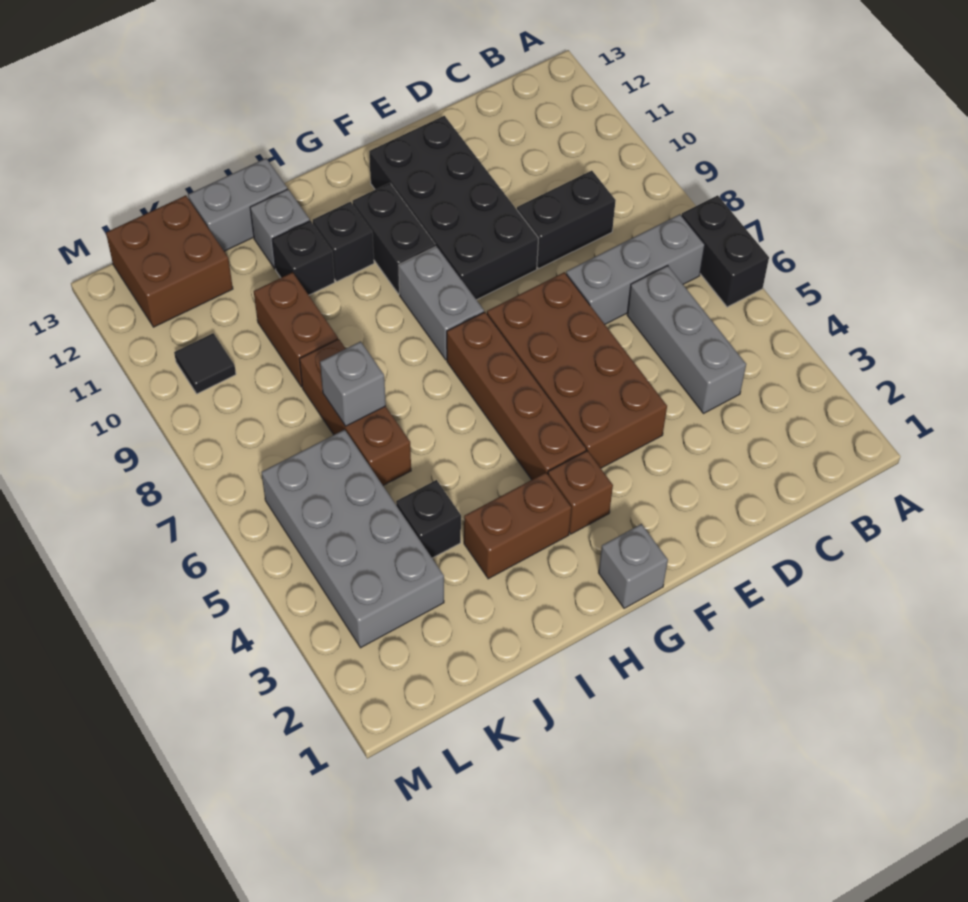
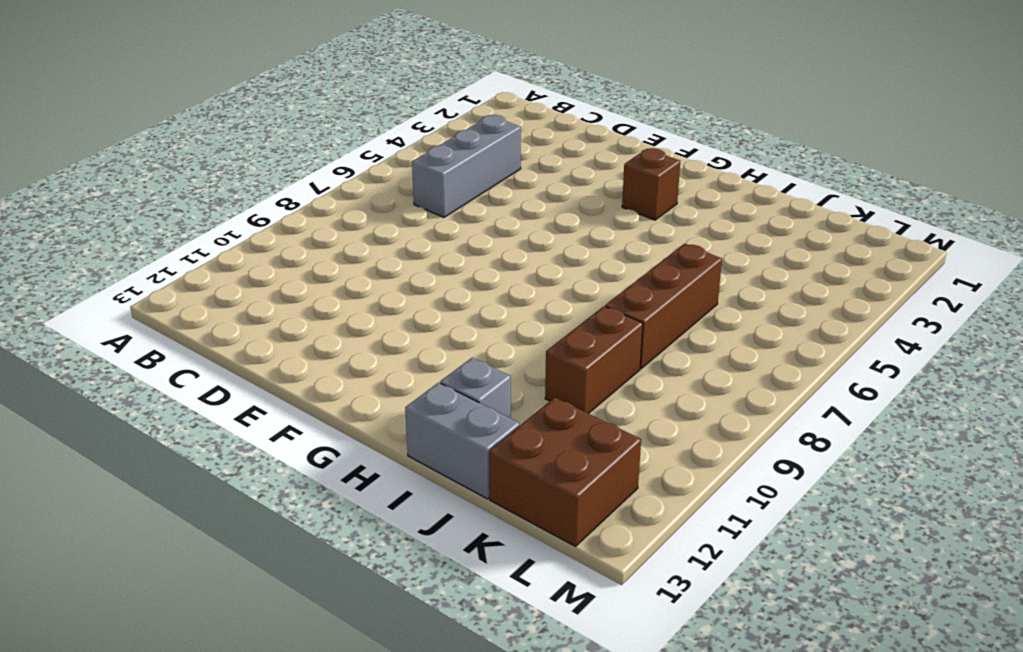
none -> black 1x2 brick [682,195,769,307]
none -> grey 1x3 brick [566,214,705,324]
none -> black 1x2 brick [517,171,616,269]

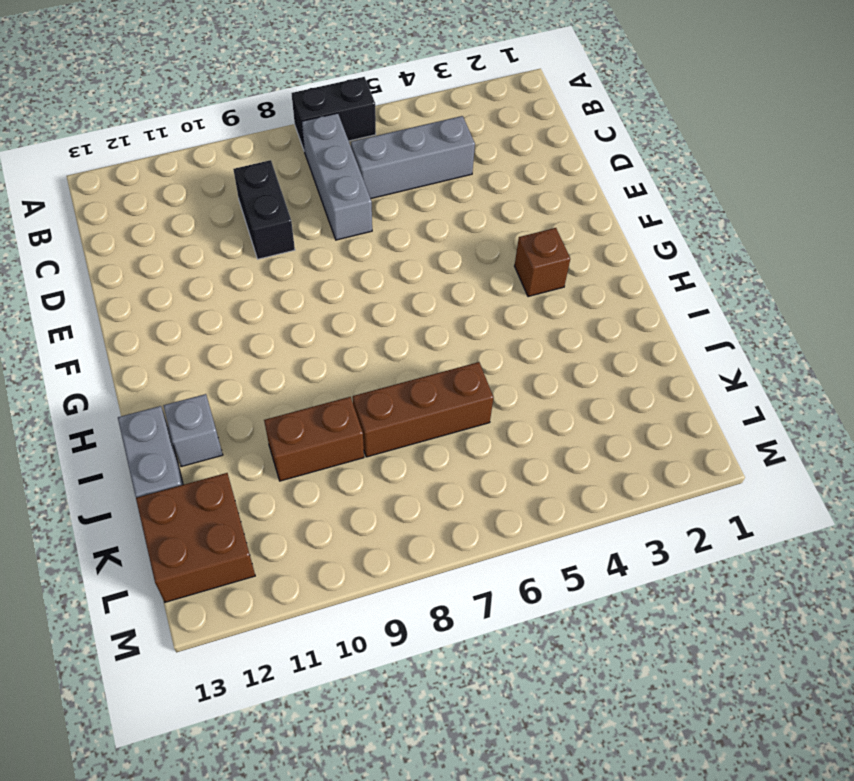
none -> brown 2x4 brick [487,272,667,468]
none -> black 2x4 brick [369,116,538,300]
none -> grey 1x1 brick [599,524,668,608]

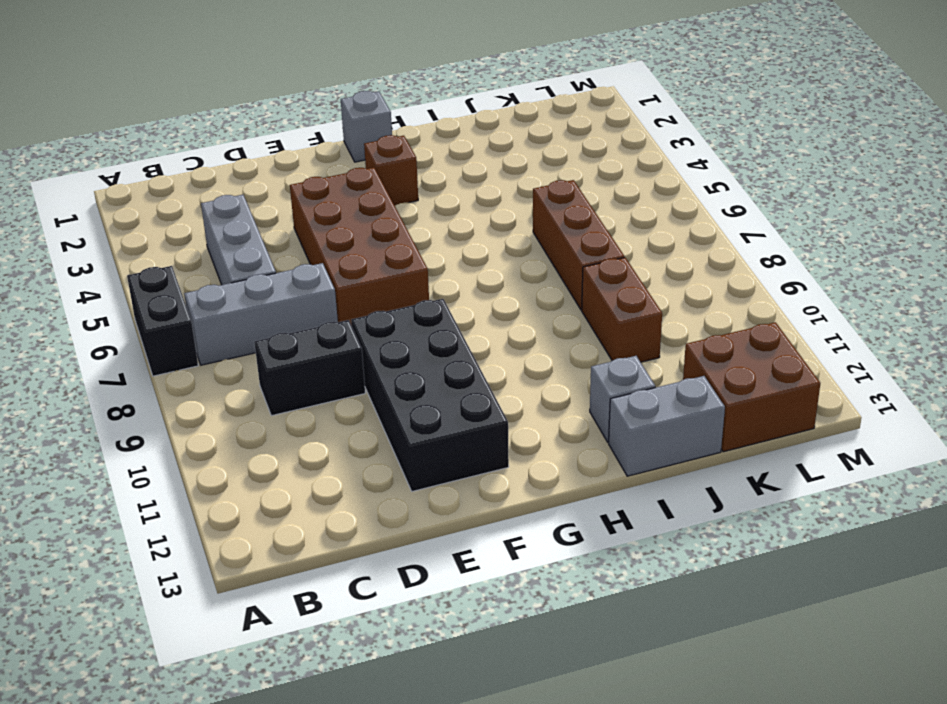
none -> brown 1x4 brick [447,312,586,480]
none -> grey 1x2 brick [399,246,484,360]
none -> black 1x2 brick [353,183,436,294]

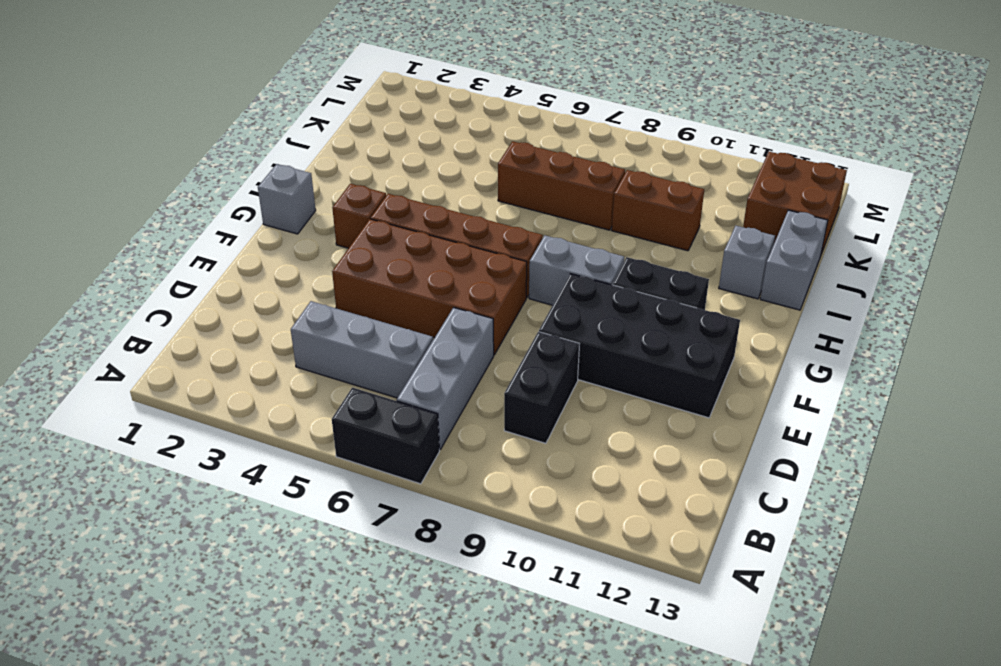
none -> brown 1x2 brick [464,473,571,579]
none -> black 1x1 brick [313,202,374,281]
none -> black 1x1 brick [272,221,335,295]

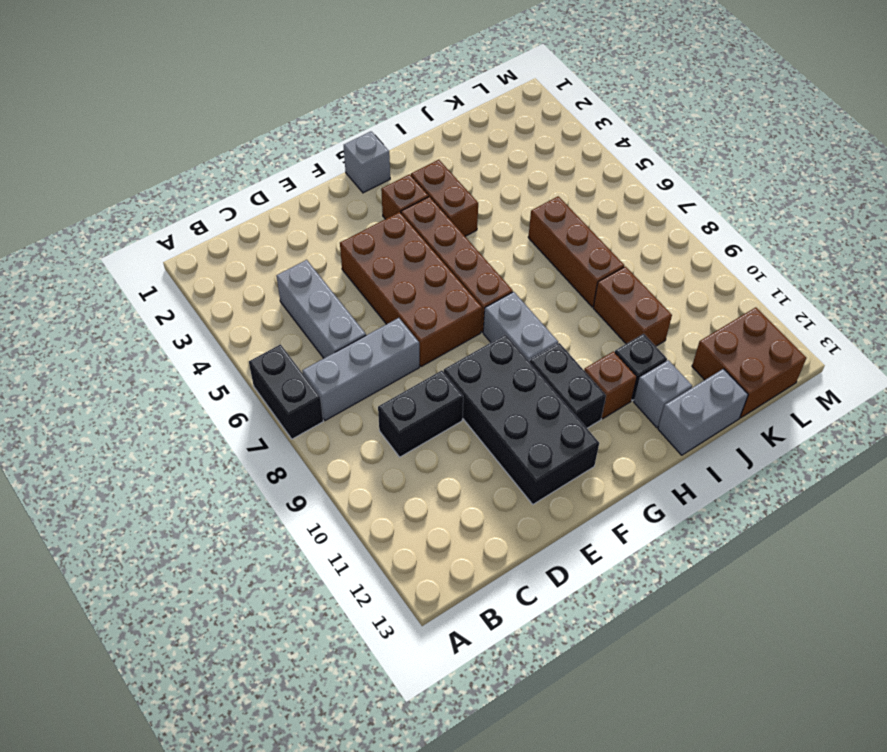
brown 1x2 brick [411,160,478,236] -> brown 1x2 brick turned to [464,473,571,579]
brown 1x1 brick [584,351,637,419] -> black 1x1 brick [313,202,374,281]
none -> black 1x1 brick [396,480,461,558]
none -> grey 2x4 brick [261,430,444,648]
none -> black 1x1 tile [174,333,236,394]

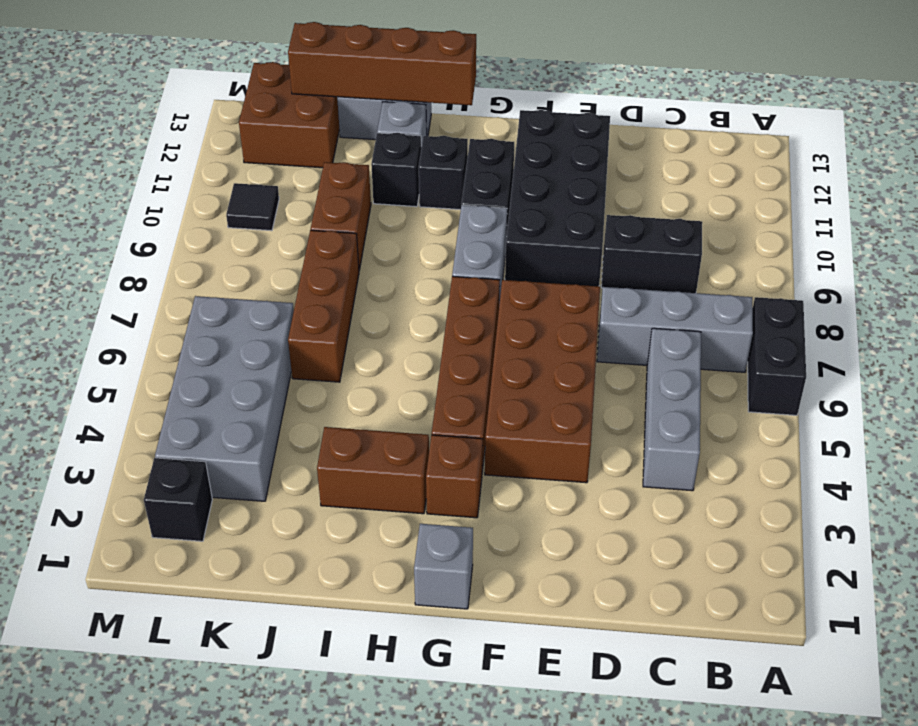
brown 1x4 brick [288,22,476,105] -> none
black 1x1 brick [144,458,212,541] -> black 1x1 brick moved to [396,480,461,558]
none -> grey 1x1 brick [320,341,386,426]

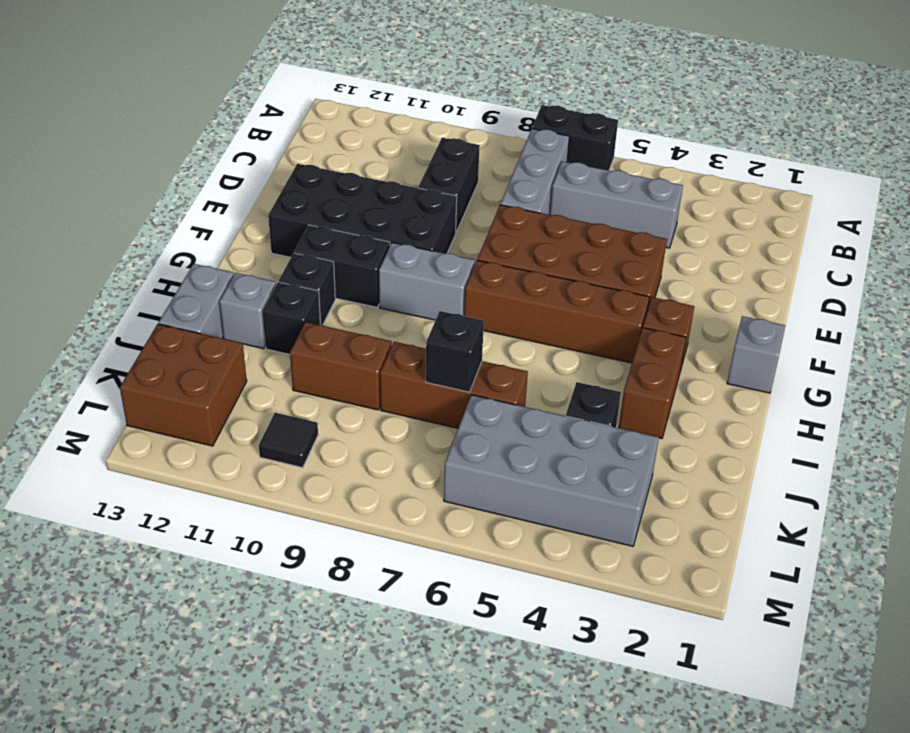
black 1x1 brick [426,311,484,392] -> grey 1x1 brick [320,341,386,426]

